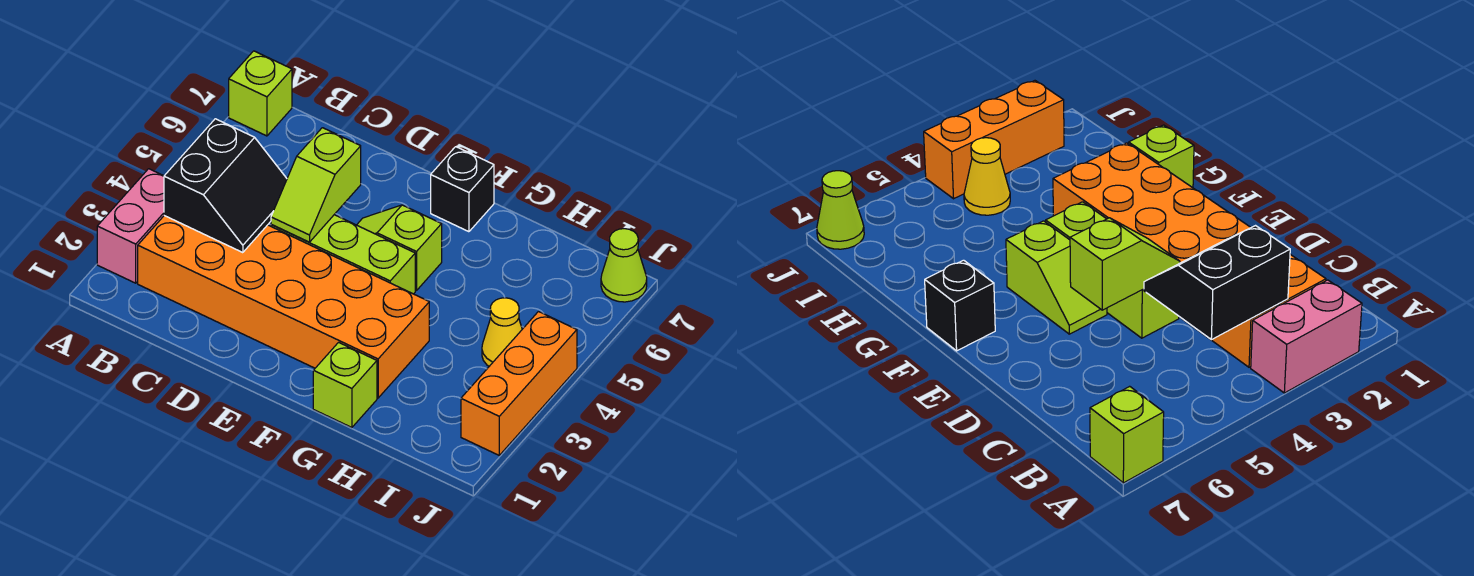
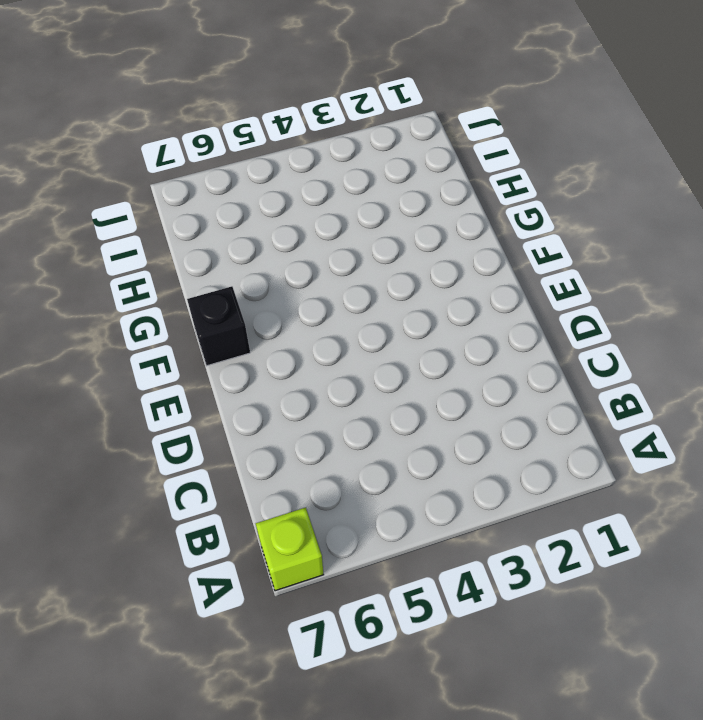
none -> pink 1x2 brick [97,169,164,283]
none -> orange 2x6 brick [138,216,429,398]
none -> lime 1x3 brick [271,215,415,294]

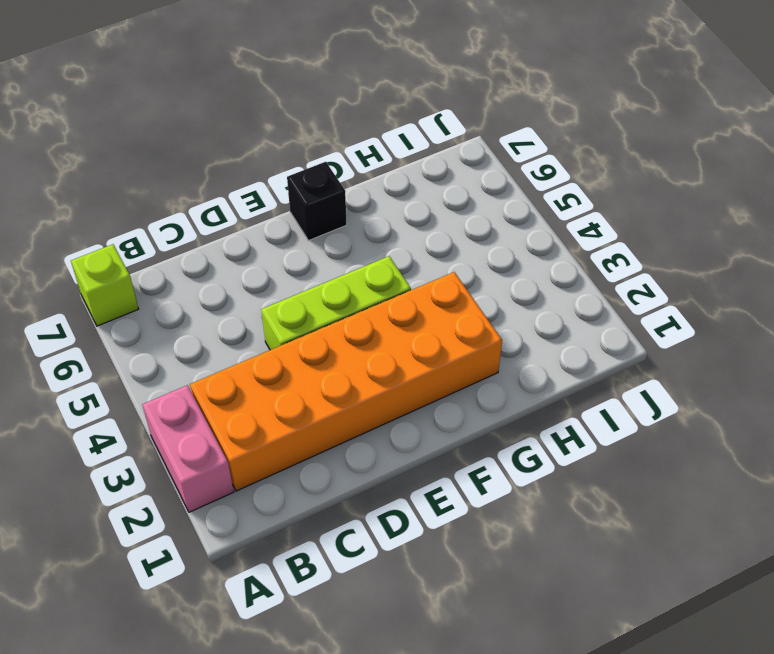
none -> lime 1x2 slope [357,205,442,291]
none -> lime 1x1 brick [313,342,377,428]
none -> yellow 1x1 cone [482,298,522,366]

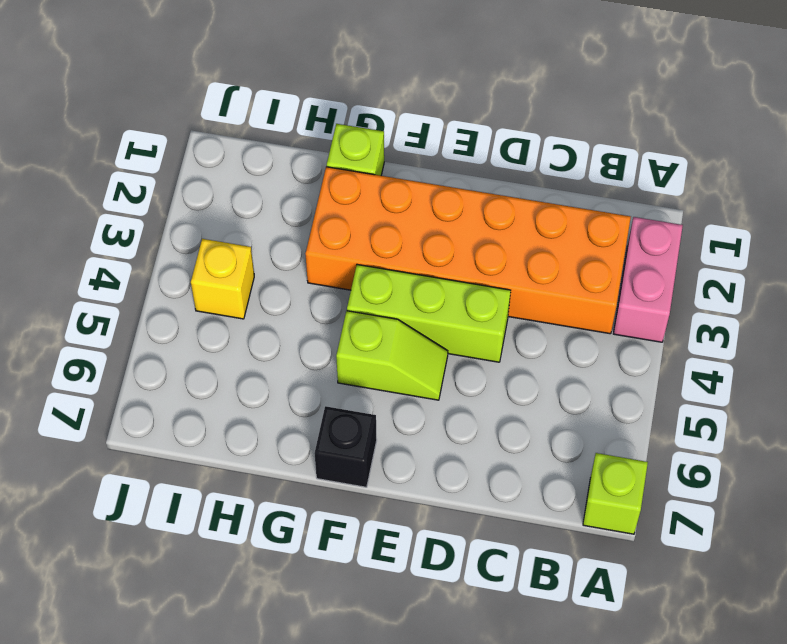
yellow 1x1 brick [191,239,254,319] -> yellow 1x1 cone [482,298,522,366]
none -> orange 1x3 brick [461,312,577,455]
none -> lime 1x1 cone [601,229,647,302]
none -> black 2x2 slope [164,119,287,253]

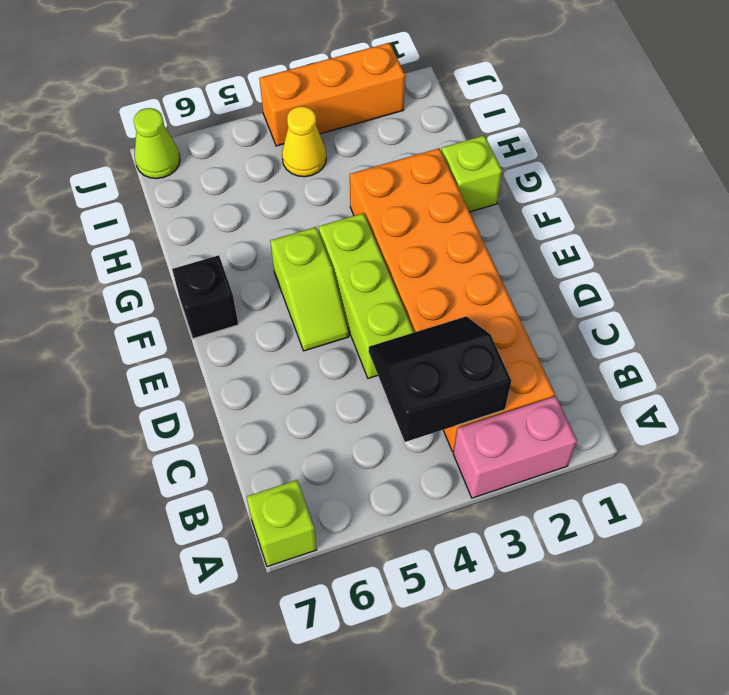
none -> lime 1x2 slope [271,128,361,242]

